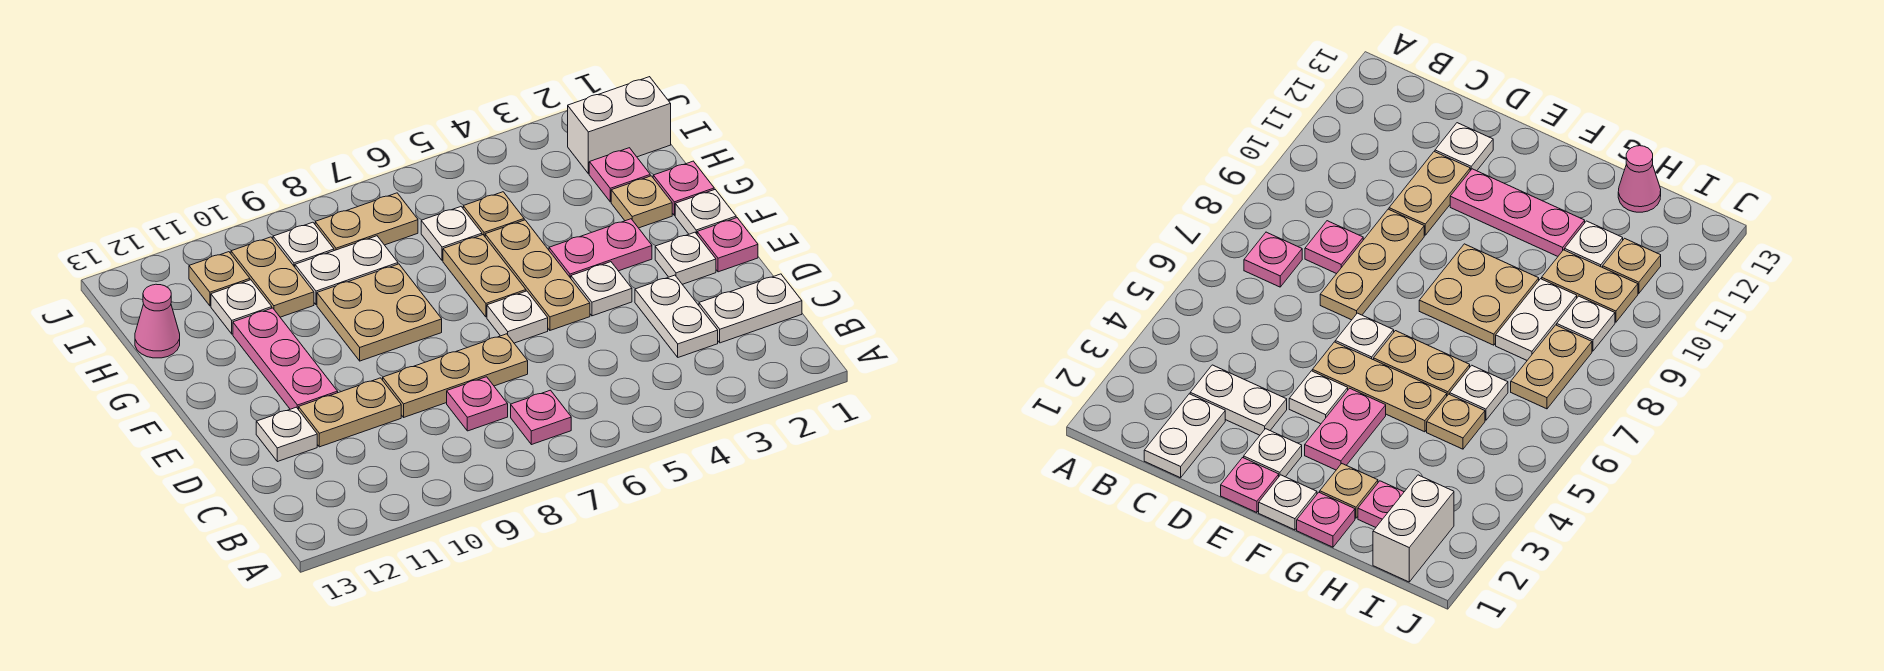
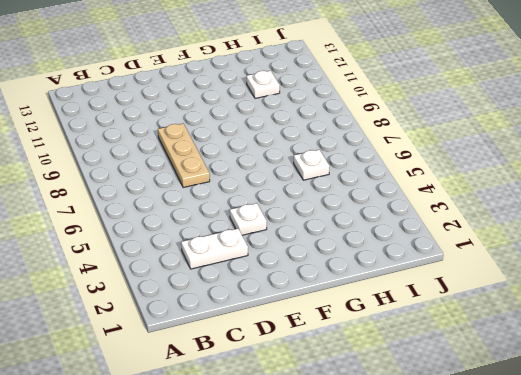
none -> pink 1x1 plate [511,390,571,445]
none -> white 1x2 plate [699,274,802,343]
none -> pink 1x1 plate [447,377,508,431]
none -> tan 1x2 plate [299,378,401,447]

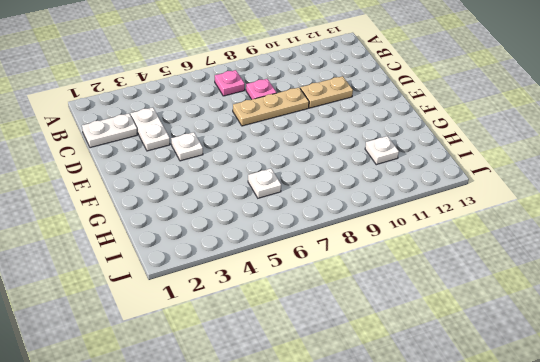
none -> white 1x1 plate [256,407,317,462]
none -> pink 1x1 plate [697,218,758,272]
none -> white 1x1 plate [655,232,716,284]
none -> tan 1x3 plate [485,220,590,330]

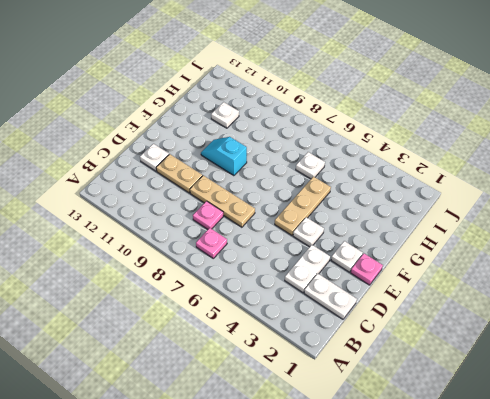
cyan 1x2 slope [201,137,247,176] -> tan 2x2 plate [317,264,442,361]
none -> white 1x1 plate [487,291,548,343]
none -> pink 1x3 plate [233,308,338,410]
none -> white 1x1 plate [675,190,736,234]
none -> pink 1x2 plate [549,219,652,278]

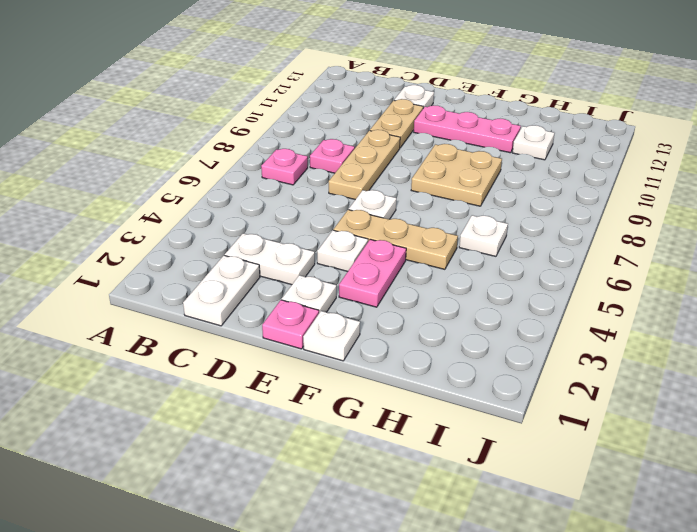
none -> tan 1x2 plate [443,235,526,317]
none -> pink 1x1 plate [653,161,714,215]
none -> tan 1x1 plate [611,176,672,228]
none -> pink 1x1 plate [589,148,650,202]

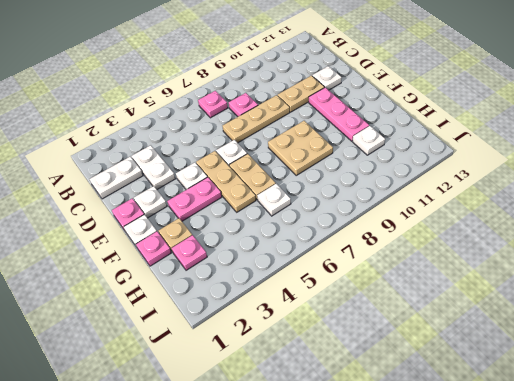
none -> tan 1x1 plate [463,192,524,236]
none -> white 1x2 plate [295,236,398,305]
none -> tan 1x2 plate [231,237,314,317]
none -> pink 1x1 cone [135,284,180,358]

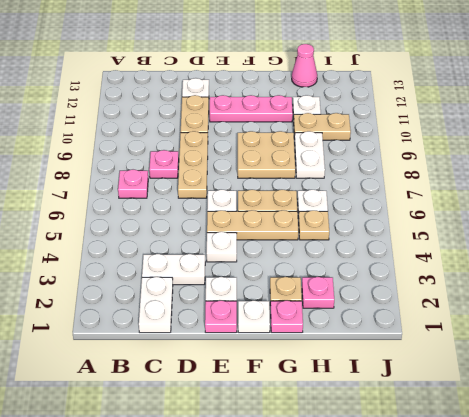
none -> pink 1x2 plate [549,219,652,278]
none -> white 1x2 brick [568,77,671,174]
none -> tan 1x2 plate [315,193,418,251]
none -> white 1x1 plate [273,222,334,267]

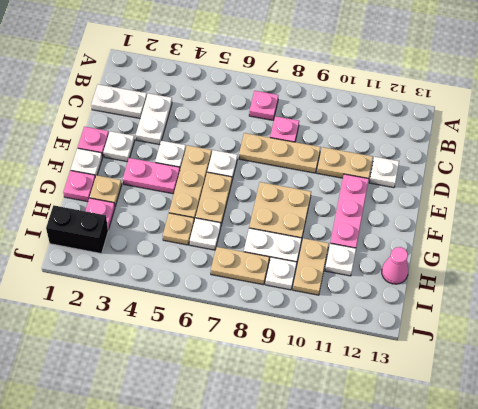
black 1x2 brick [46,205,108,254] -> white 1x2 brick [568,77,671,174]
none -> tan 1x1 plate [189,252,250,306]

